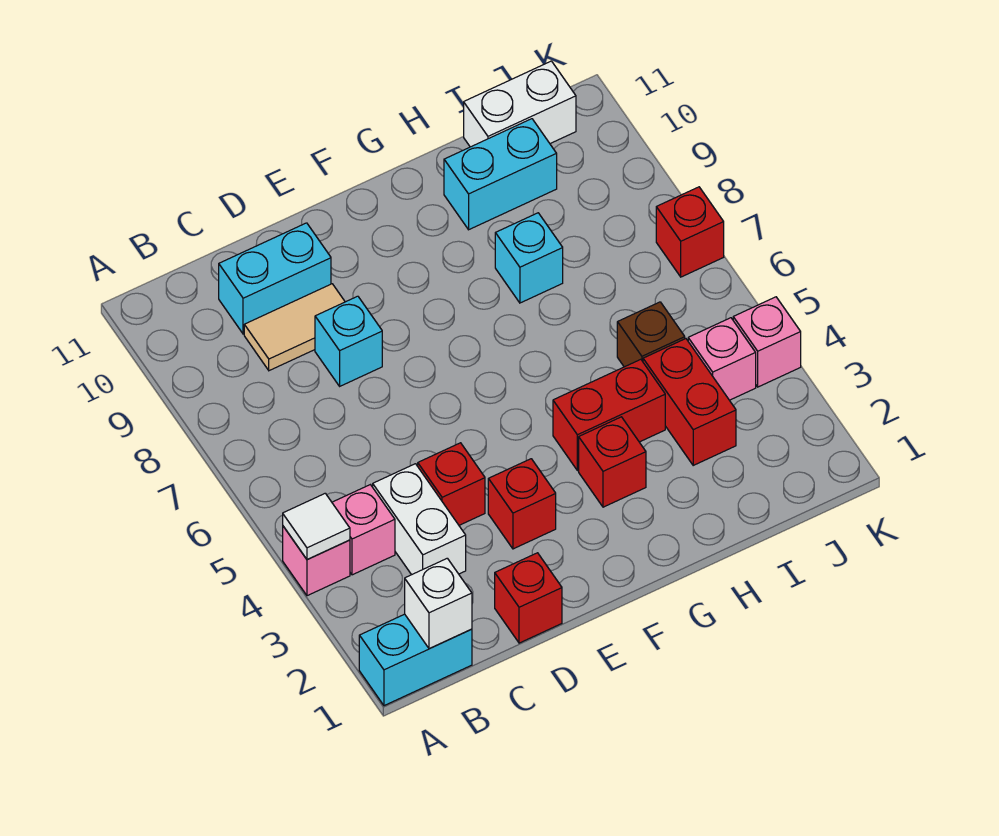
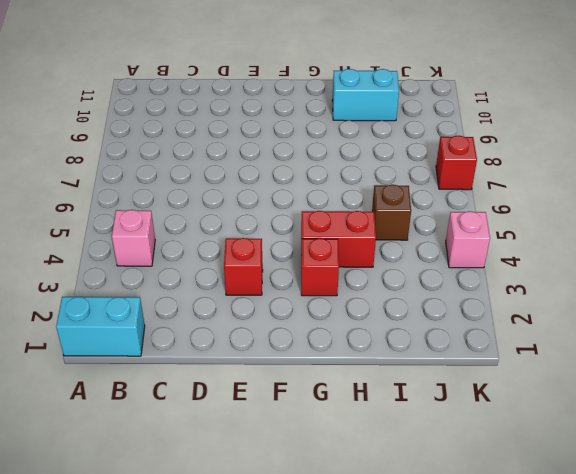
none -> pink 1x1 brick [283,526,350,596]
none -> white 1x2 brick [373,464,466,575]
none -> tan 1x2 tile [244,284,345,371]

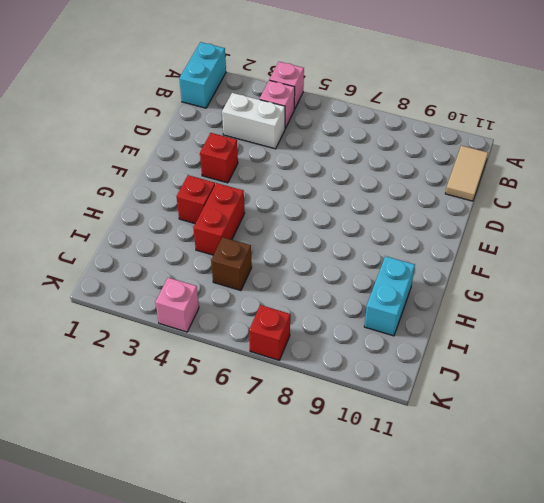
tan 1x2 tile [445,146,488,201] -> tan 1x2 tile moved to [244,284,345,371]
none -> cyan 1x2 brick [219,223,331,334]
none -> red 1x1 brick [495,553,562,643]
none -> red 1x1 brick [418,443,485,525]

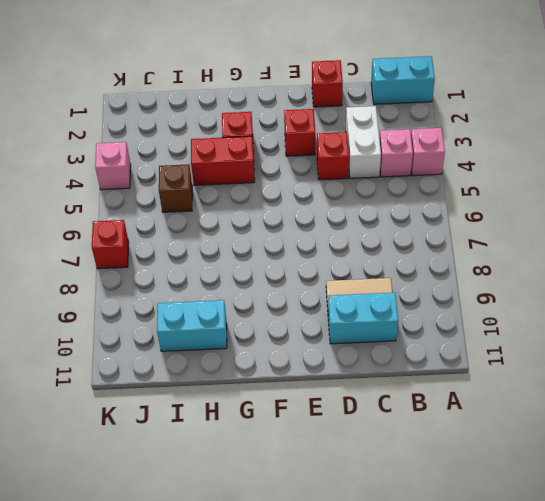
none -> cyan 1x1 brick [315,296,382,386]
none -> cyan 1x1 brick [495,213,563,303]
none -> red 1x2 brick [643,339,736,465]

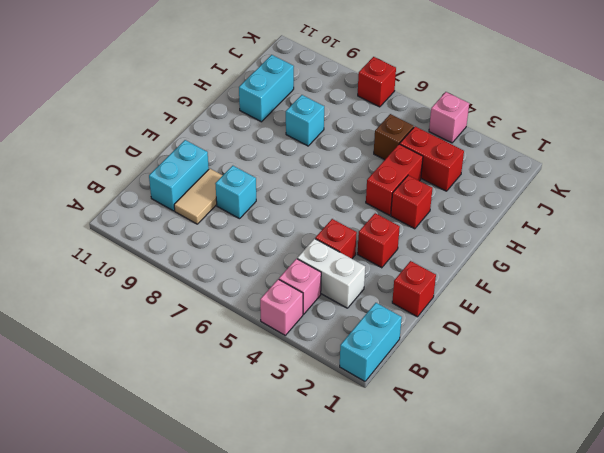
none -> white 1x2 brick [464,61,576,147]
none -> pink 1x1 brick [688,318,756,400]
none -> white 1x1 tile [283,493,350,560]

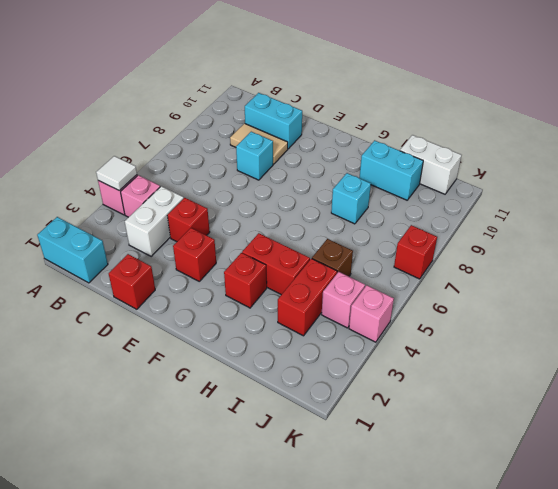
none -> white 1x1 brick [405,558,472,649]

